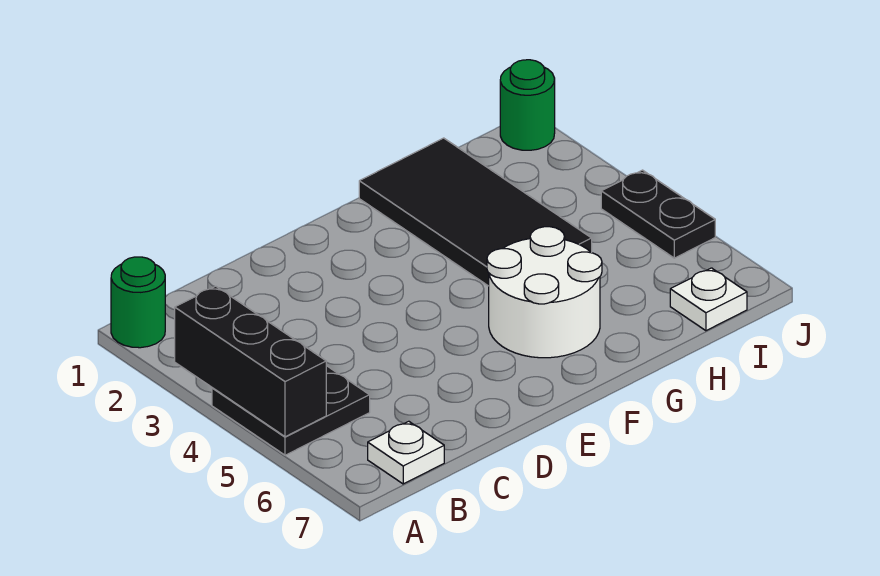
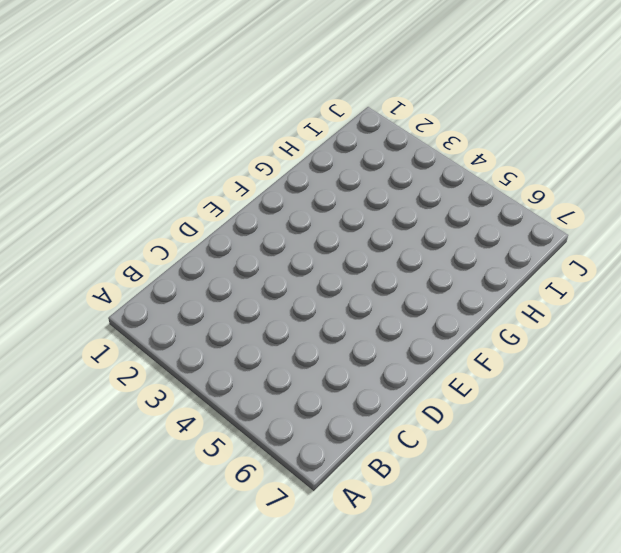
none -> green 1x1 round brick [111,257,165,348]
none -> black 2x2 plate [212,366,370,455]

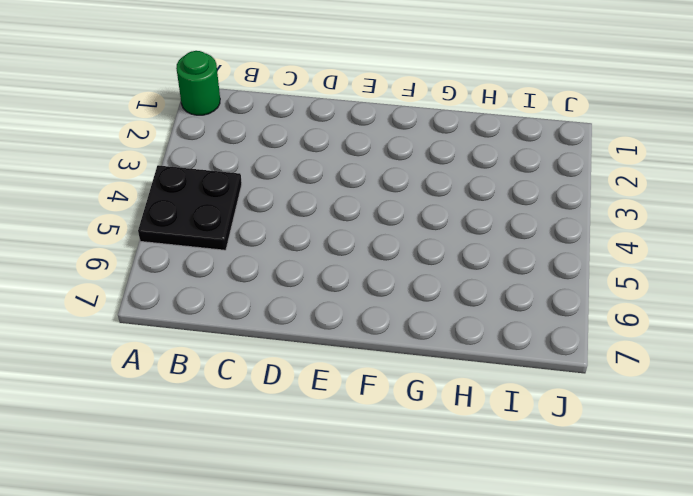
none -> white 1x1 plate [368,421,444,484]
none -> white 2x2 round brick [487,227,602,358]

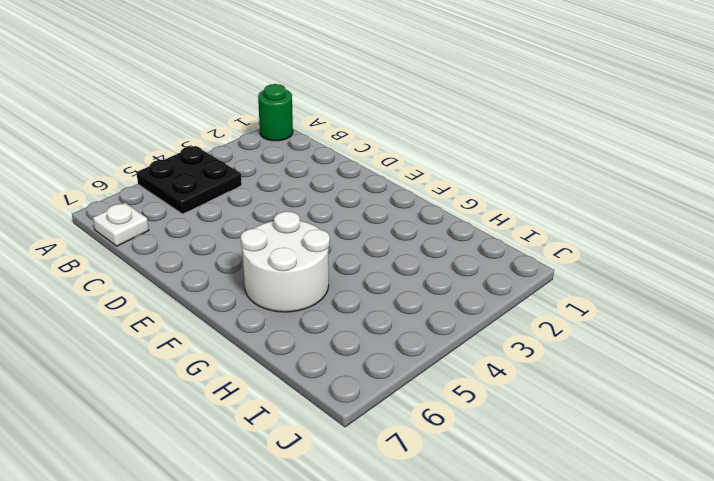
none -> black 2x4 tile [359,138,592,286]
none -> white 1x1 plate [670,268,747,331]

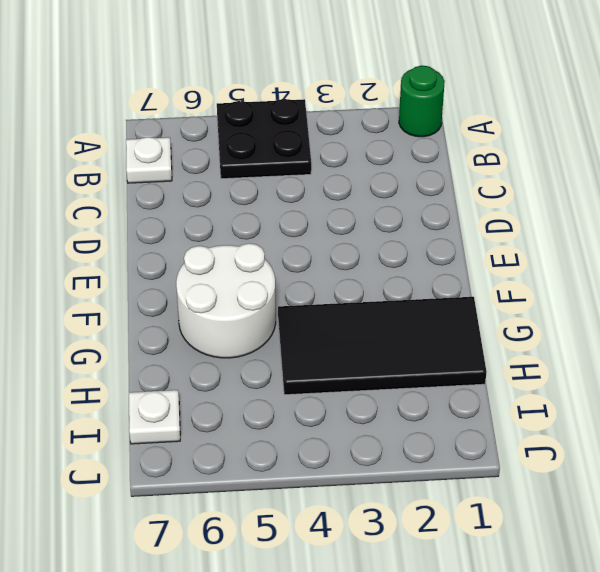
none -> green 1x1 round brick [500,60,555,150]
none -> black 1x2 plate [601,170,715,258]

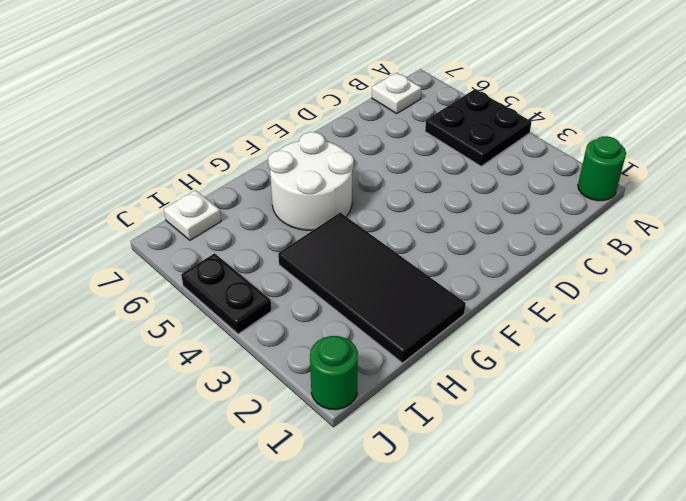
none -> black 1x3 brick [175,286,326,437]

